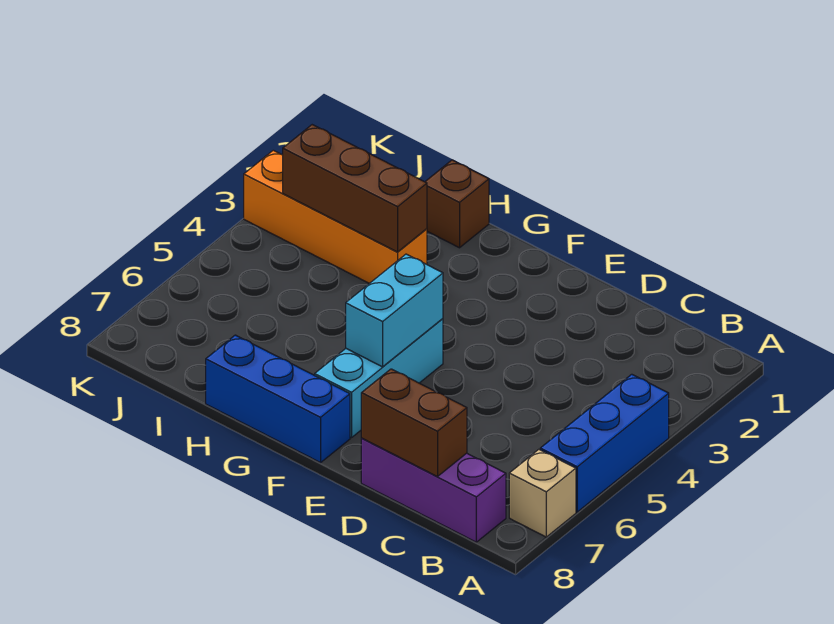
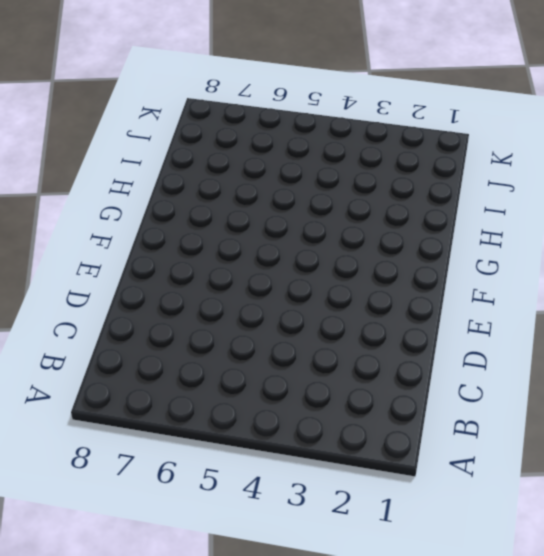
none -> blue 1x3 brick [540,374,669,512]
none -> tan 1x1 brick [509,449,576,537]

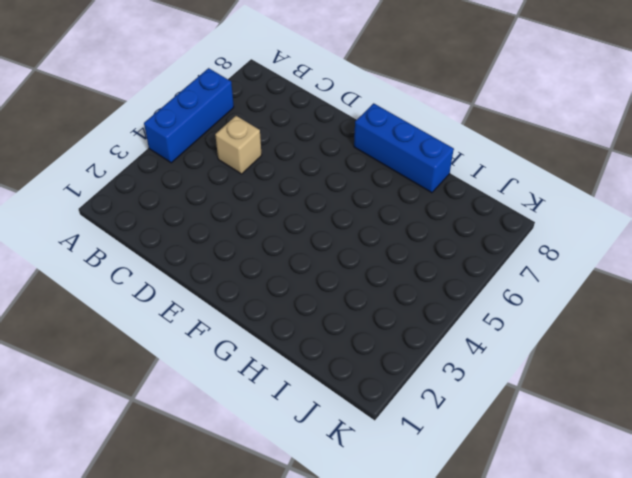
tan 1x1 brick [215,116,262,174] -> tan 1x1 brick moved to [509,449,576,537]
none -> purple 1x3 brick [361,438,506,542]
none -> cyan 1x3 brick [315,319,443,438]

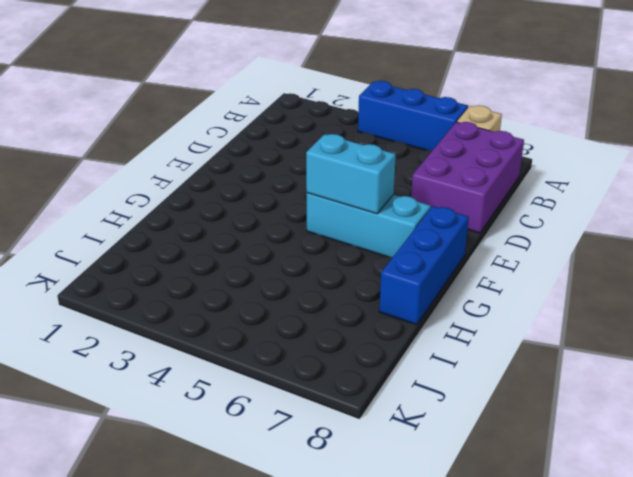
purple 2x3 brick [411,122,524,233] -> purple 1x3 brick [361,438,506,542]
none -> brown 1x1 brick [425,160,489,248]
none -> orange 1x4 brick [244,150,427,283]

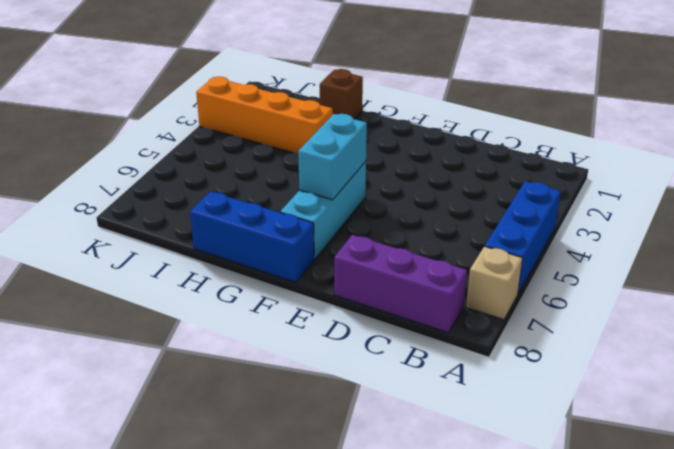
none -> brown 1x2 brick [361,369,467,477]
none -> brown 1x3 brick [283,125,427,252]

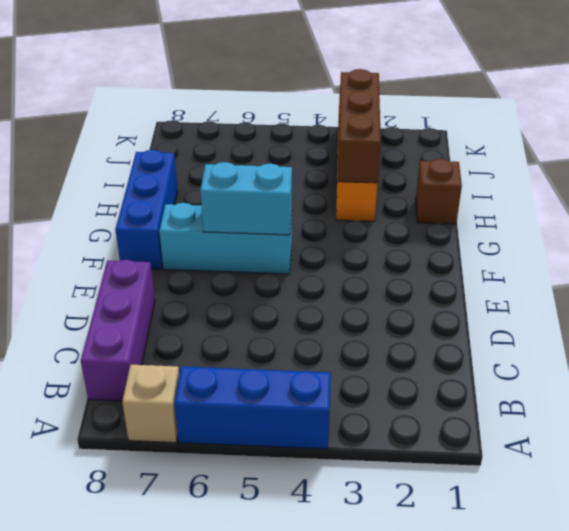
none -> brown 1x2 brick [361,369,467,477]

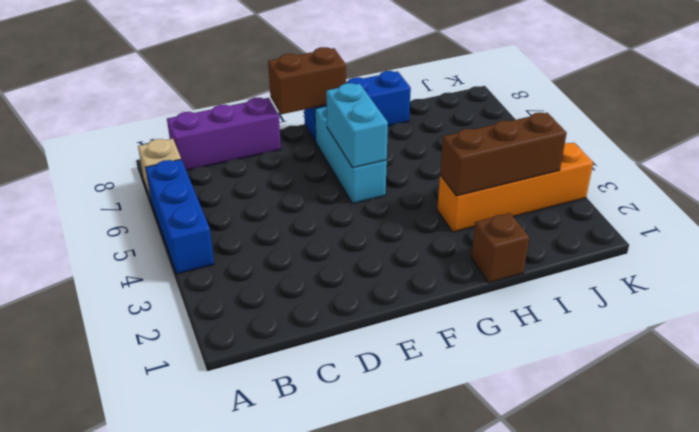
brown 1x2 brick [268,47,346,114] -> brown 1x2 brick moved to [361,369,467,477]

